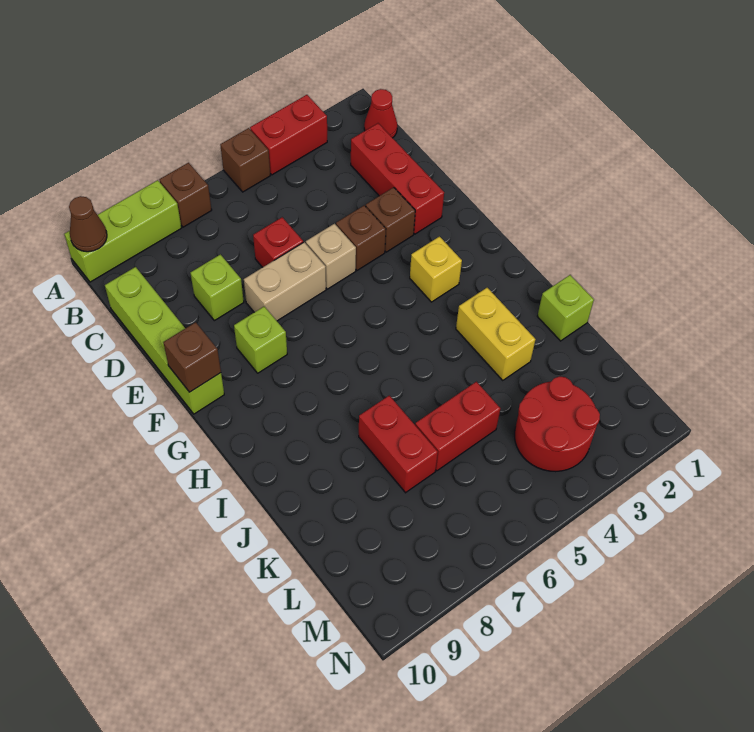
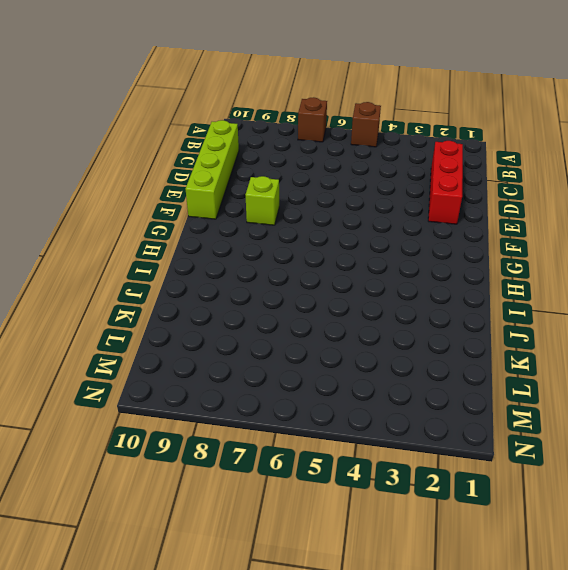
none -> red 1x2 brick [250,95,327,175]
none -> lime 1x3 brick [64,180,181,282]
none -> red 1x1 cone [364,89,397,138]

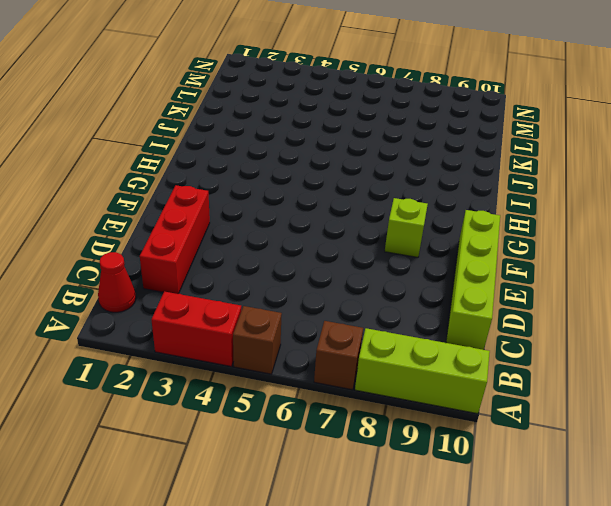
none -> red 1x1 brick [253,217,303,267]
none -> lime 1x1 brick [190,254,244,321]
none -> brown 1x1 brick [366,187,415,252]

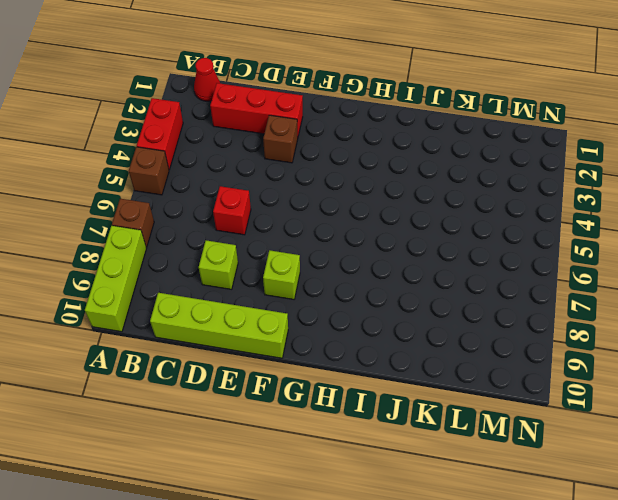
none -> brown 1x1 brick [336,205,386,270]
none -> tan 1x1 brick [306,224,356,289]
none -> tan 1x2 brick [244,242,326,321]

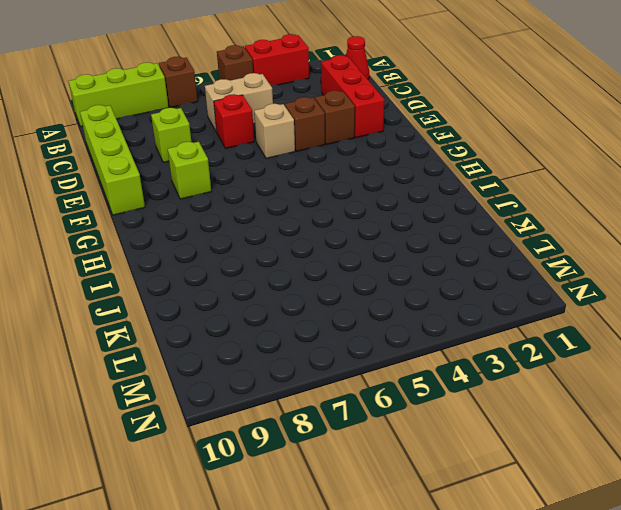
tan 1x2 brick [205,73,273,132] -> tan 1x2 brick moved to [244,242,326,321]
none -> yellow 1x1 brick [410,237,462,302]
none -> yellow 1x2 brick [456,288,535,380]
none -> lime 1x1 brick [537,275,594,341]

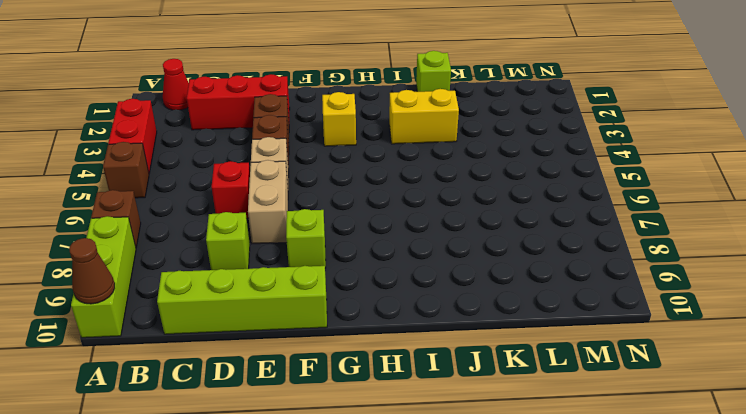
none -> red 1x2 brick [359,396,438,493]
none -> red 1x2 brick [415,382,500,471]
none -> red 2x2 round brick [515,376,600,472]

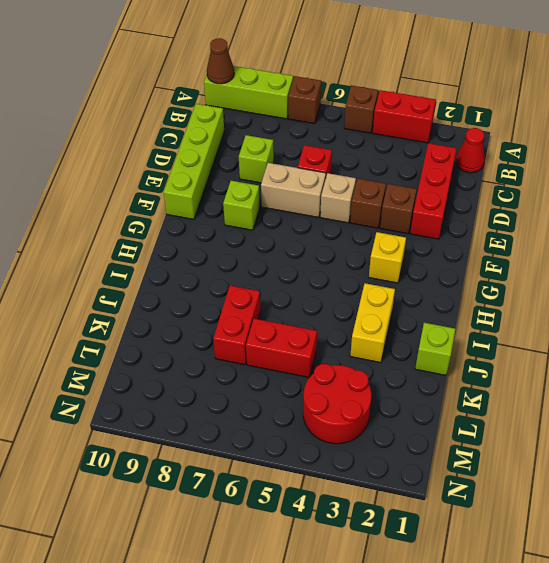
none -> brown 1x1 brick [164,322,221,392]

